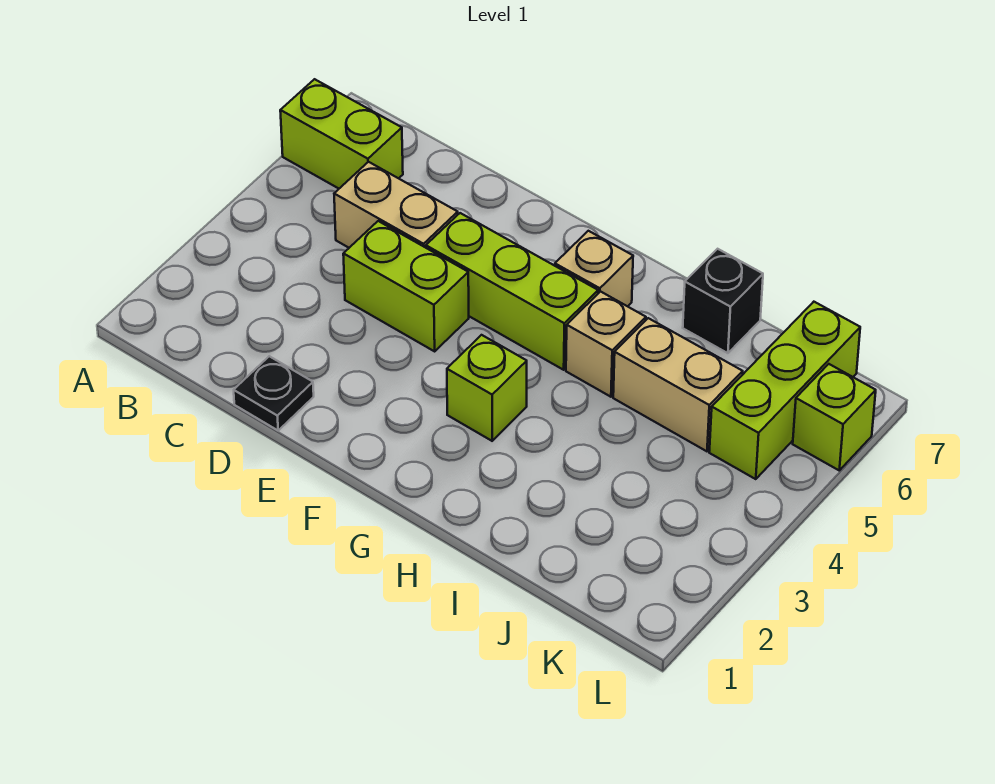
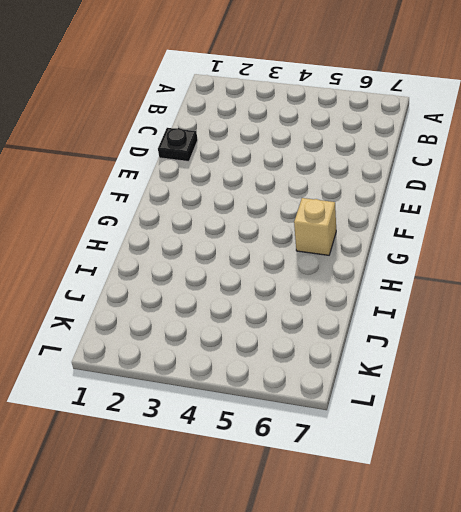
none -> lime 1x2 brick [280,79,403,188]
none -> tan 1x2 brick [334,162,458,248]
none -> lime 1x2 brick [343,221,469,351]

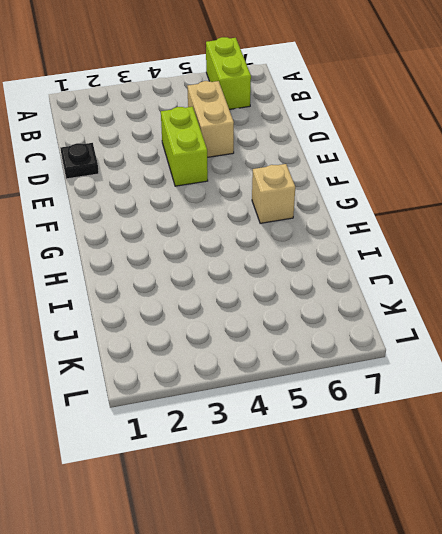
none -> lime 1x3 brick [426,213,598,370]
none -> lime 1x1 brick [447,335,527,441]
none -> tan 1x1 brick [566,292,646,397]

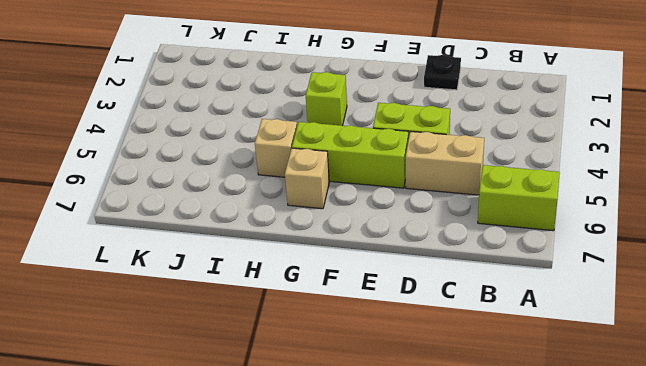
none -> tan 1x2 brick [613,318,743,451]
none -> black 1x1 brick [683,249,763,353]
none -> lime 1x3 brick [709,302,860,479]

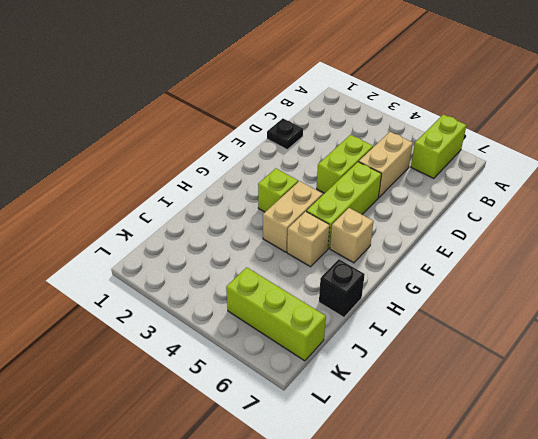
tan 1x2 brick [263,181,323,252] -> tan 1x2 brick moved to [613,318,743,451]
none -> lime 1x1 brick [793,364,876,470]

